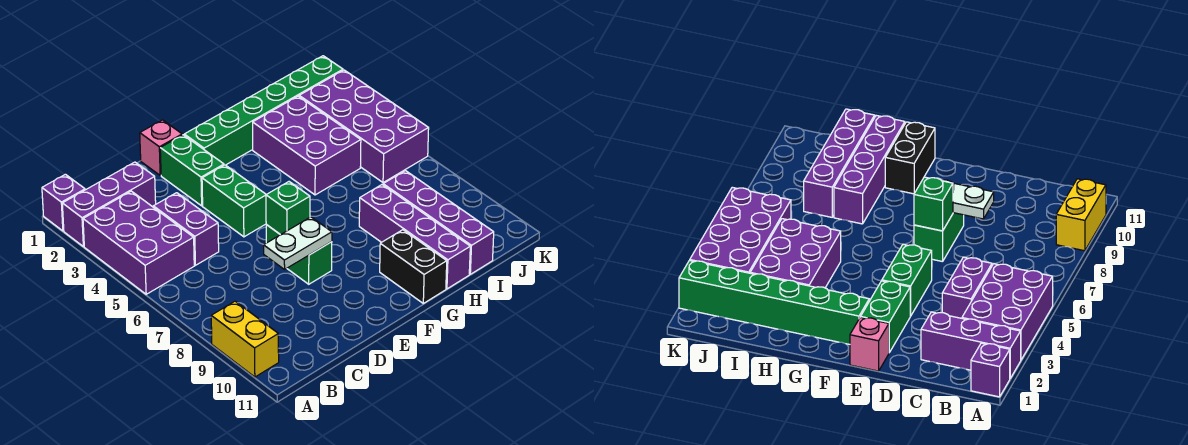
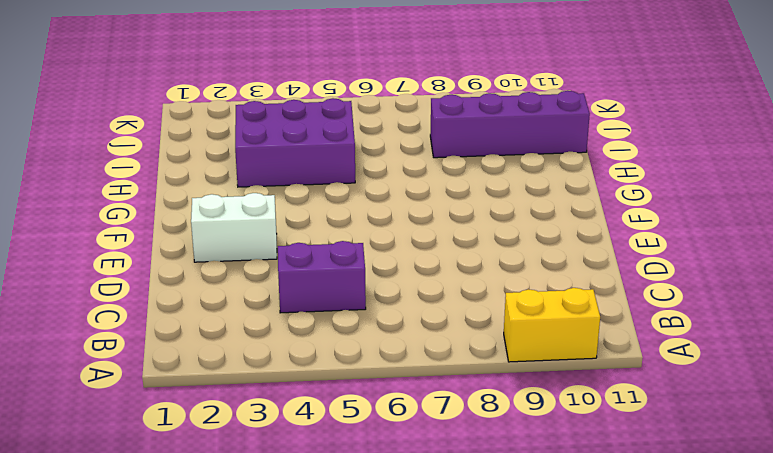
white 1x2 brick [191,193,277,262] -> green 1x2 brick [160,135,224,206]
none -> purple 1x1 brick [42,174,85,231]
none -> purple 1x3 brick [62,162,156,247]
none -> purple 2x3 brick [83,191,194,294]

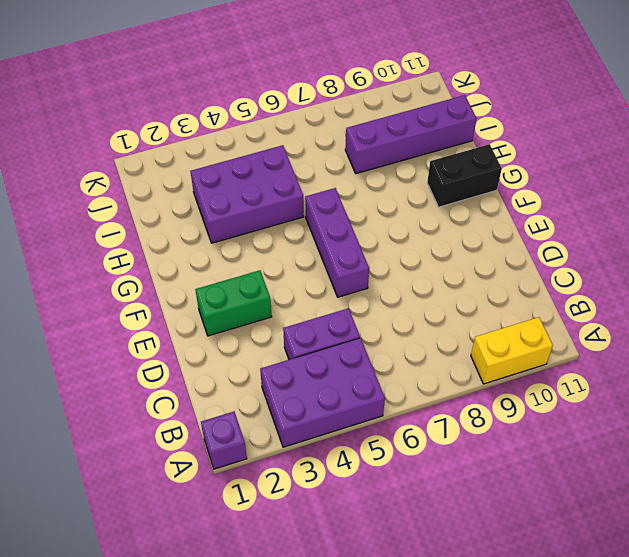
purple 1x3 brick [305,188,369,297] -> purple 1x3 brick moved to [62,162,156,247]
none -> pink 1x1 brick [140,120,182,175]
none -> green 1x2 brick [202,165,266,237]
none -> green 1x2 brick [266,225,332,284]

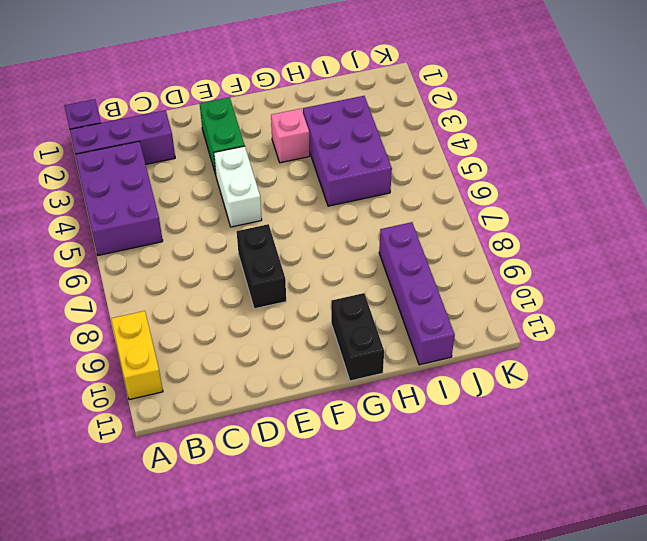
white 1x2 brick [214,146,262,227] -> green 1x2 brick [202,165,266,237]
black 1x2 brick [237,224,286,309] -> green 1x2 brick [266,225,332,284]
pink 1x1 brick [271,109,310,163] -> pink 1x1 brick moved to [140,120,182,175]
none -> purple 1x2 brick [153,193,219,265]
none -> green 1x6 brick [184,56,343,165]
none -> purple 1x4 brick [359,185,470,289]

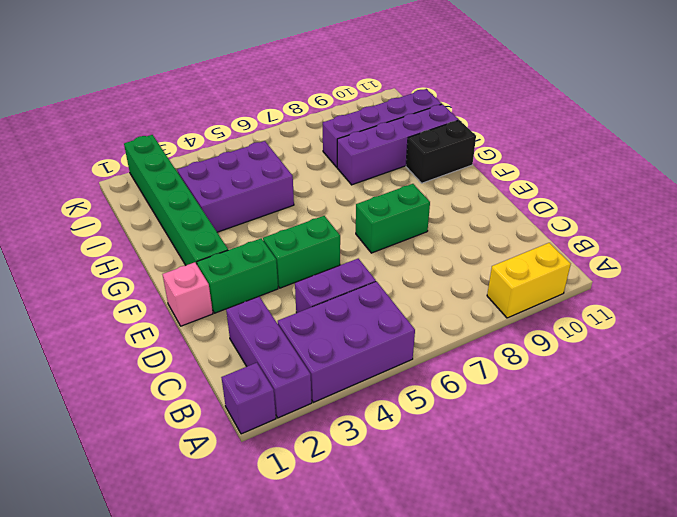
none -> purple 2x4 brick [299,70,429,183]
none -> white 1x2 plate [264,217,332,269]
none -> green 1x1 brick [266,182,310,235]

